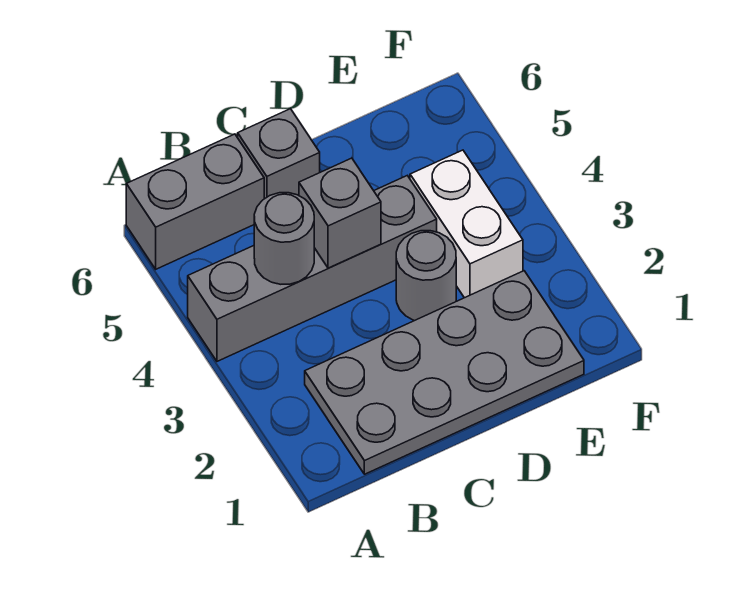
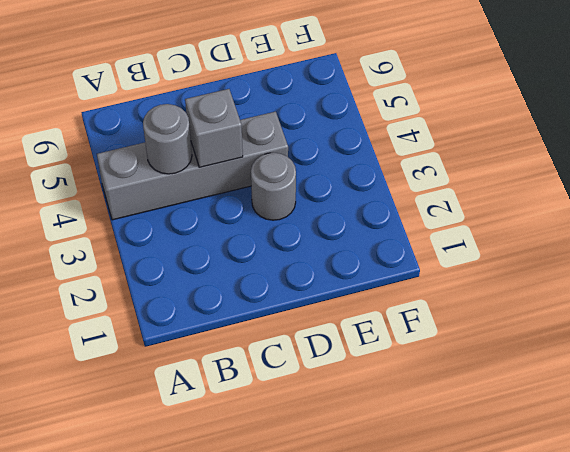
none -> grey 1x2 brick [126,134,264,269]
none -> grey 2x4 plate [305,271,584,474]

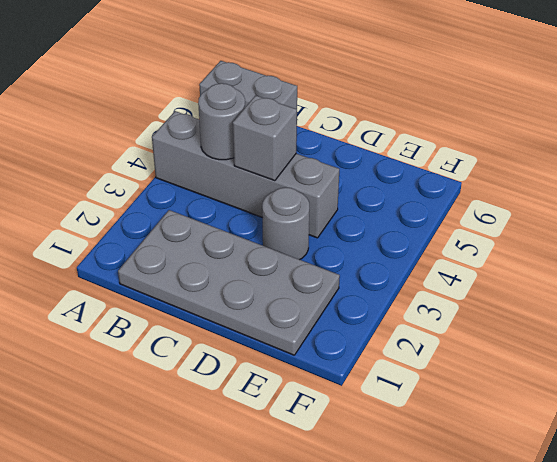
none -> grey 1x1 brick [238,109,320,199]
none -> white 1x2 brick [410,150,523,298]

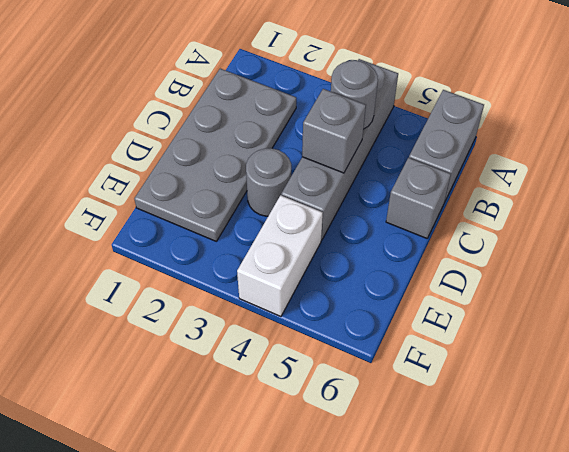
white 1x2 brick [237,195,323,316] -> white 1x2 brick turned to [410,150,523,298]

